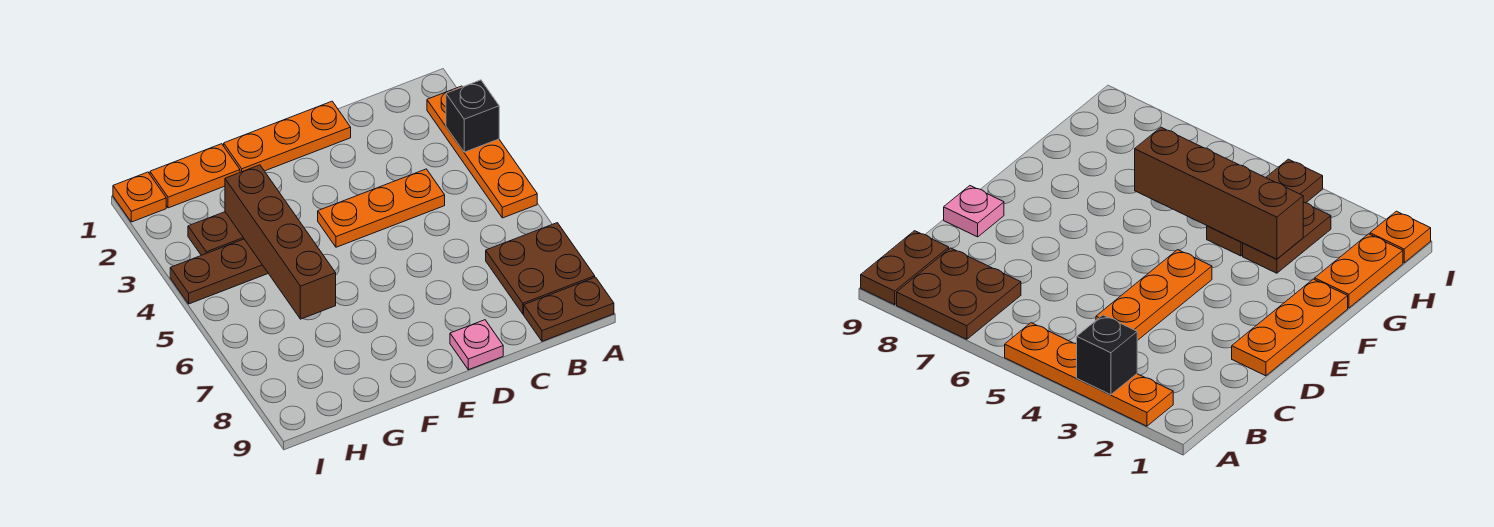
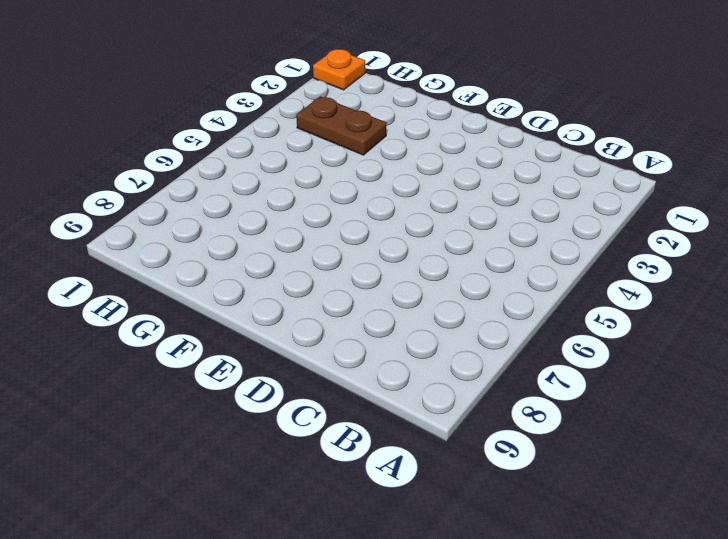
none -> orange 1x4 plate [427,86,537,218]
none -> brown 2x2 plate [486,223,595,314]
none -> brown 1x2 plate [524,277,614,341]

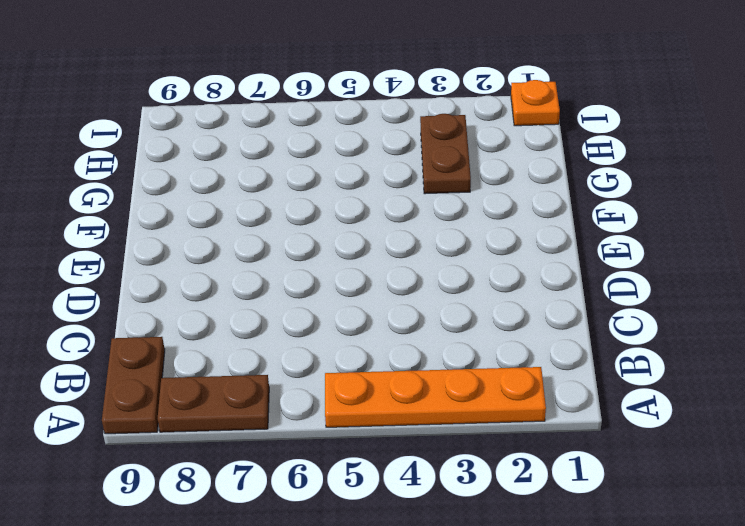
brown 1x2 plate [158,375,269,432] -> brown 2x2 plate [486,223,595,314]
none -> orange 1x3 plate [318,169,445,247]
none -> orange 1x3 plate [224,101,351,172]
none -> pink 1x1 plate [450,320,503,370]

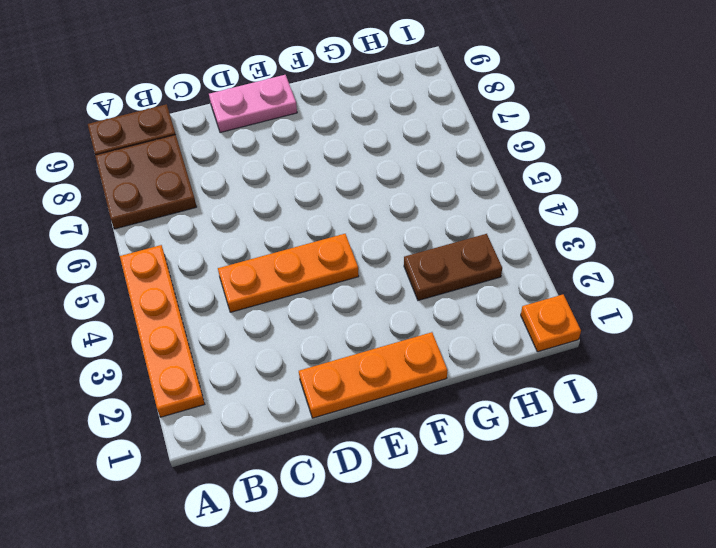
pink 1x2 plate [209,75,297,133] -> pink 1x1 plate [450,320,503,370]
none -> orange 1x2 plate [150,144,240,208]
none -> brown 1x3 plate [170,239,268,304]
none -> black 1x1 brick [446,80,499,152]

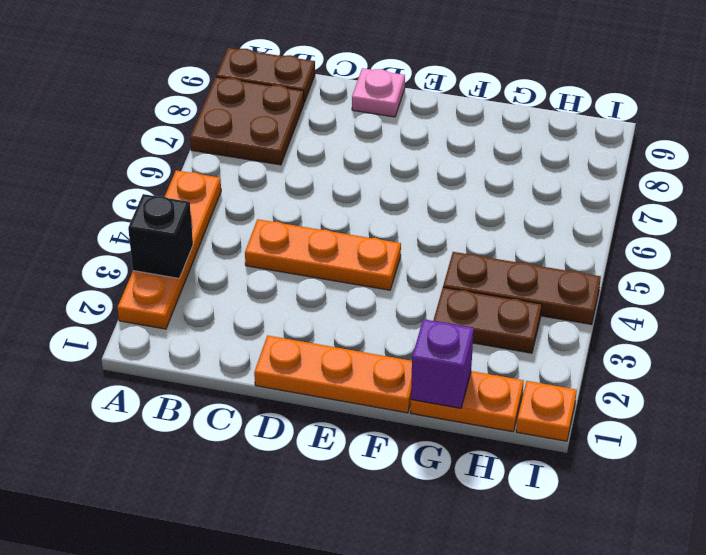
purple 1x1 brick [411,319,474,408] -> none
none -> brown 1x4 brick [225,165,336,319]

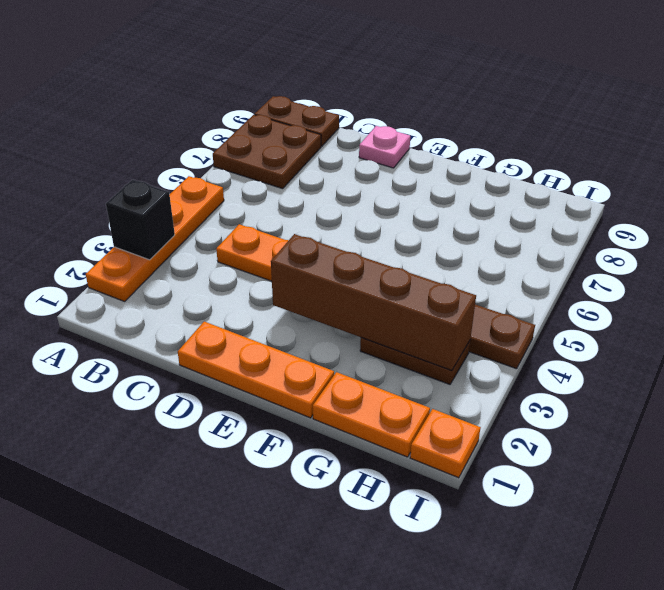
brown 1x4 brick [271,234,476,370] -> brown 1x4 brick turned to [225,165,336,319]

